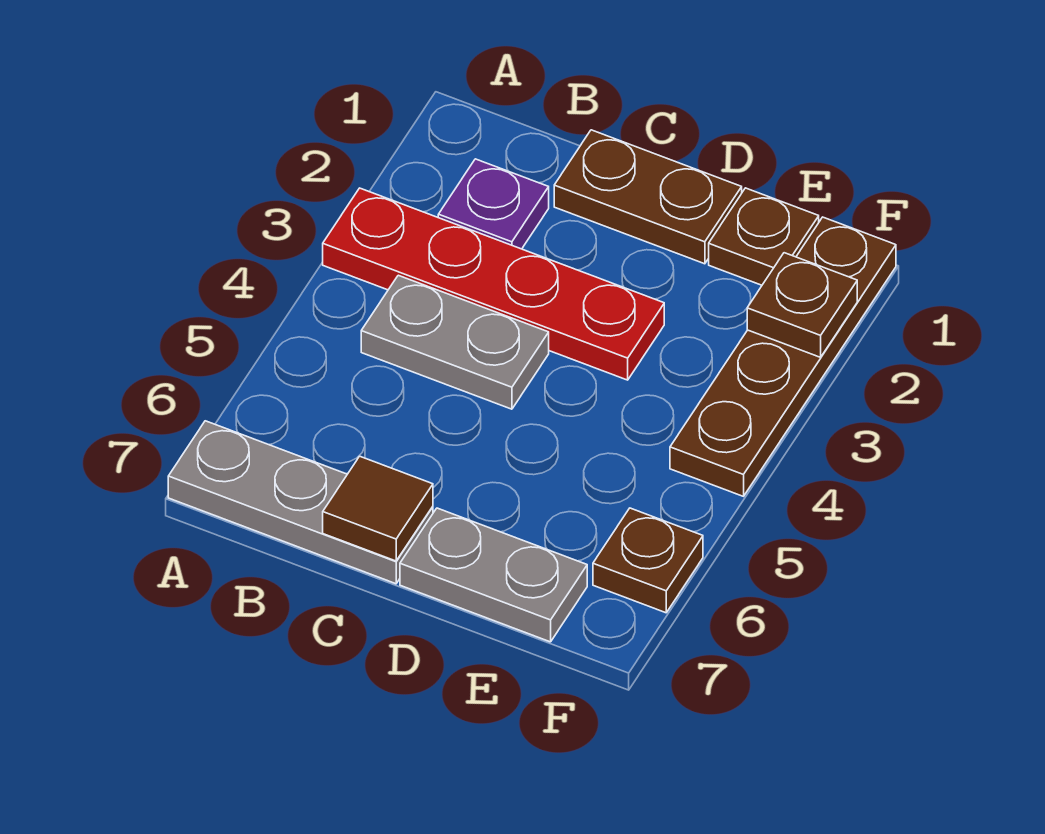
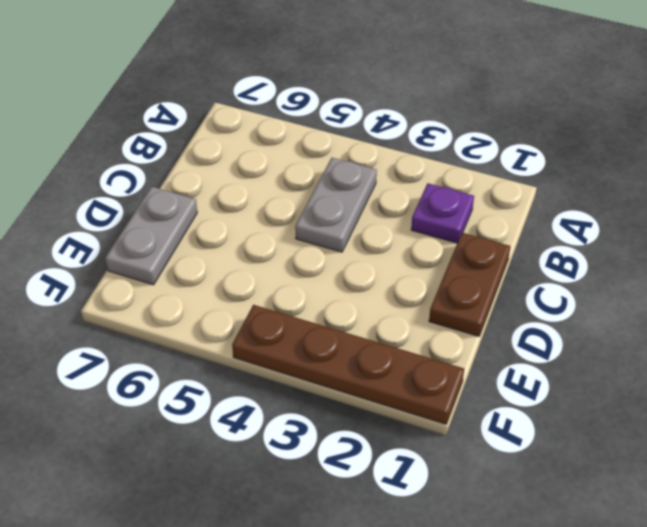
none -> red 1x4 plate [323,188,664,380]
none -> grey 1x3 plate [168,421,433,584]

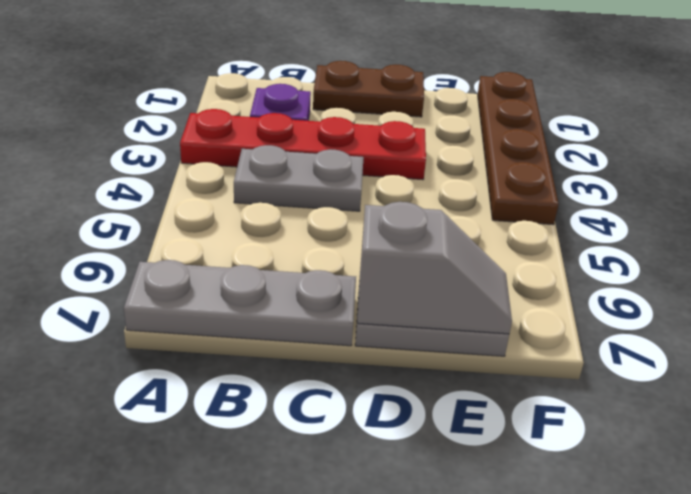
grey 1x2 slope [357,202,512,334] -> none
none -> brown 1x1 plate [709,188,819,285]
none -> brown 1x1 plate [593,508,703,613]

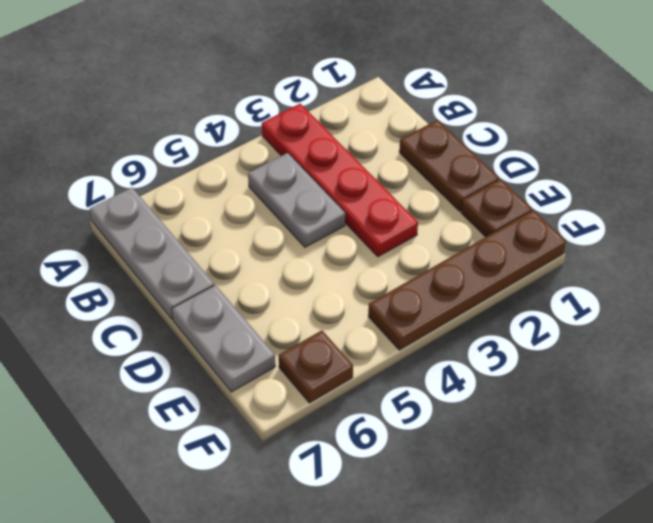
none -> purple 1x1 plate [438,159,549,249]
none -> brown 1x1 tile [323,456,433,561]

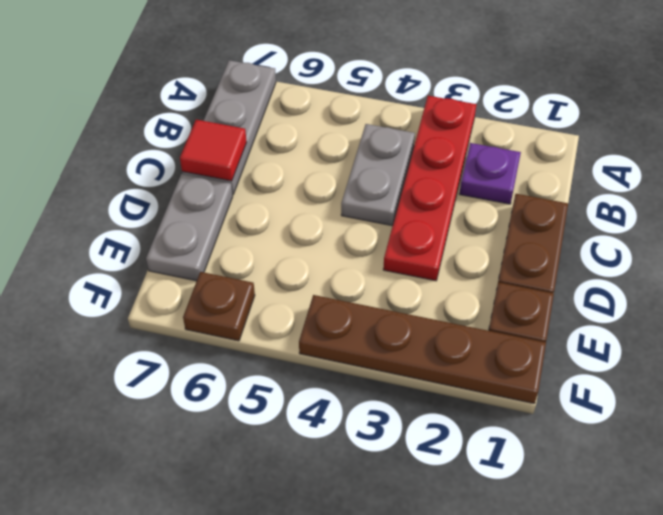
red 1x1 tile [180,120,247,181] -> brown 1x1 tile [323,456,433,561]
none -> brown 1x1 plate [747,253,857,357]

